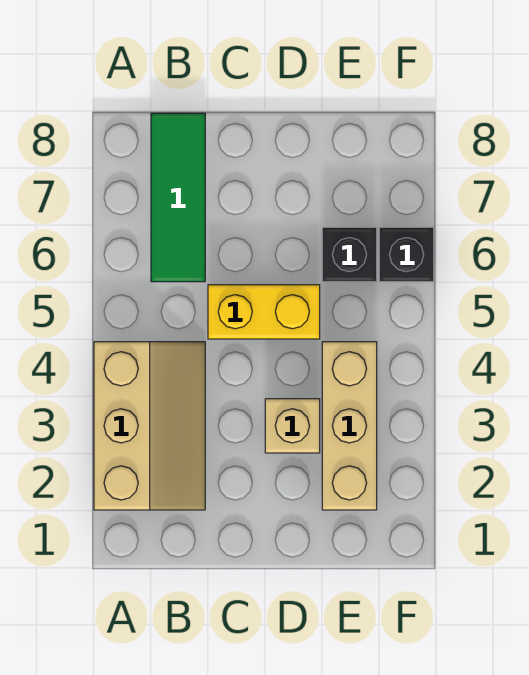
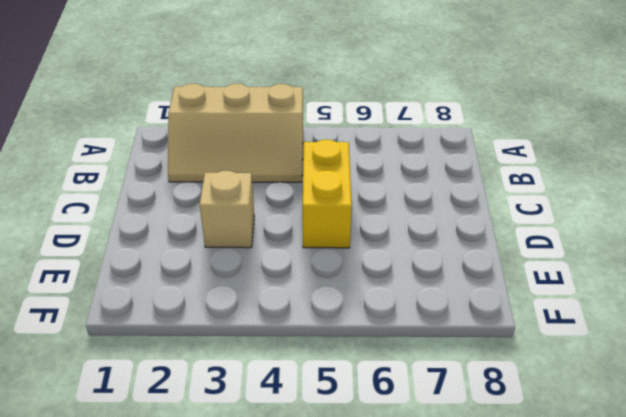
none -> green 1x3 tile [151,113,205,282]
none -> tan 1x3 brick [322,342,377,510]

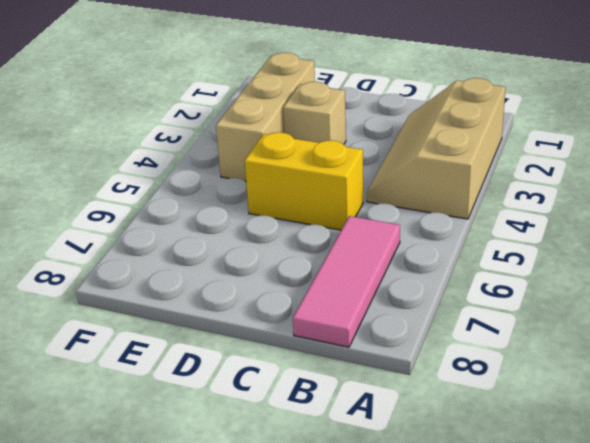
pink 1x3 tile [293,216,400,347] -> green 1x3 tile [151,113,205,282]
none -> black 1x1 brick [322,227,377,282]
none -> black 1x1 brick [379,227,434,282]

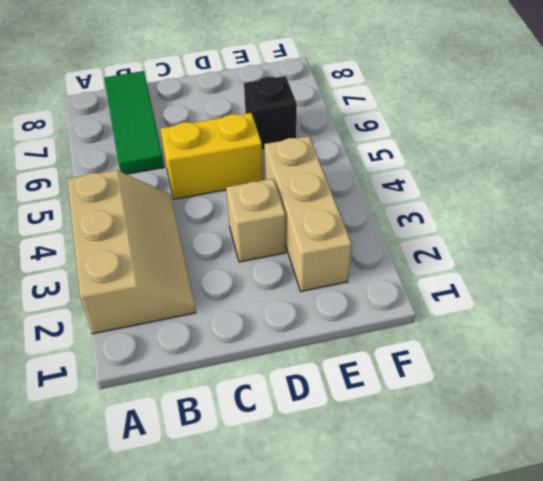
none -> black 1x1 brick [379,227,434,282]

